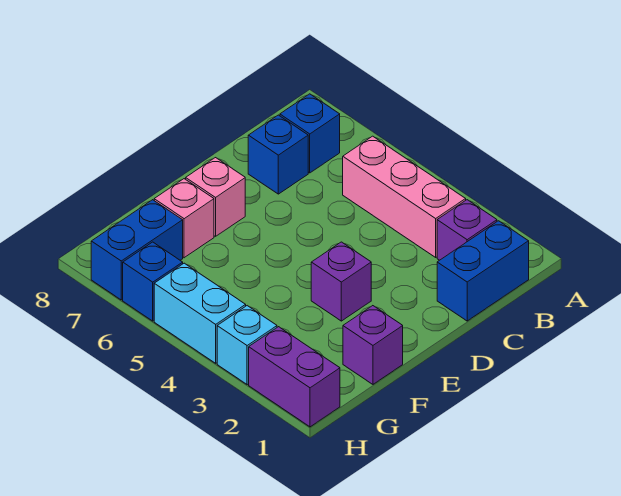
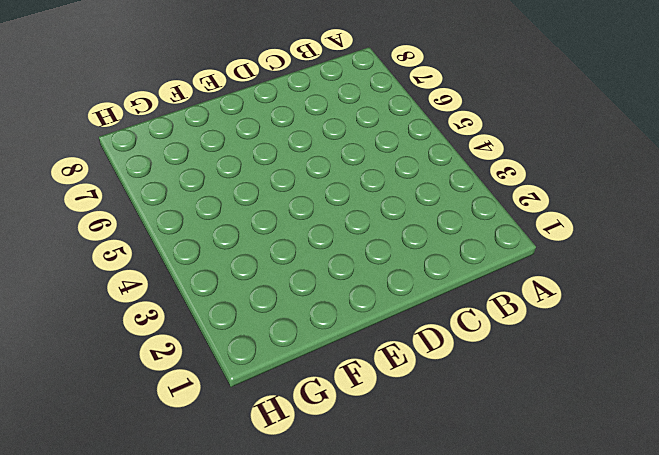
none -> blue 1x2 brick [437,221,529,321]
none -> purple 1x1 brick [437,200,497,260]
none -> pink 1x3 brick [343,136,466,257]

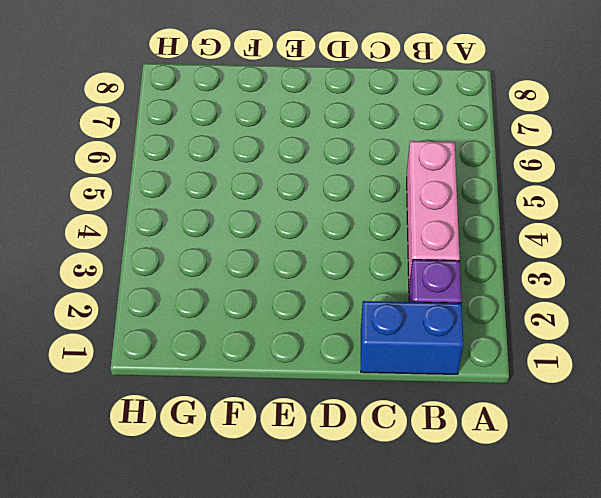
none -> blue 1x1 brick [280,94,340,173]
none -> blue 1x1 brick [248,115,308,194]
none -> purple 1x1 brick [311,242,371,321]

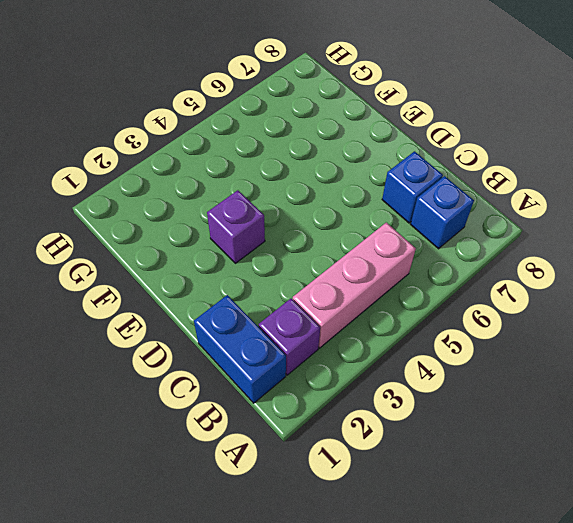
none -> pink 1x1 brick [186,158,245,236]
none -> purple 1x1 brick [343,306,403,384]
none -> pink 1x1 brick [154,179,214,258]

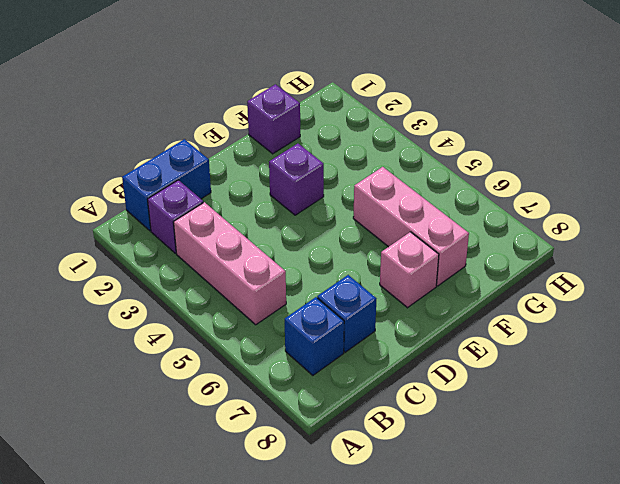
pink 1x3 brick [353,167,469,286] -> pink 1x1 brick [154,179,214,258]
none -> blue 1x2 brick [91,200,183,300]
none -> purple 1x2 brick [249,327,340,427]
none -> cyan 1x1 brick [217,306,277,385]

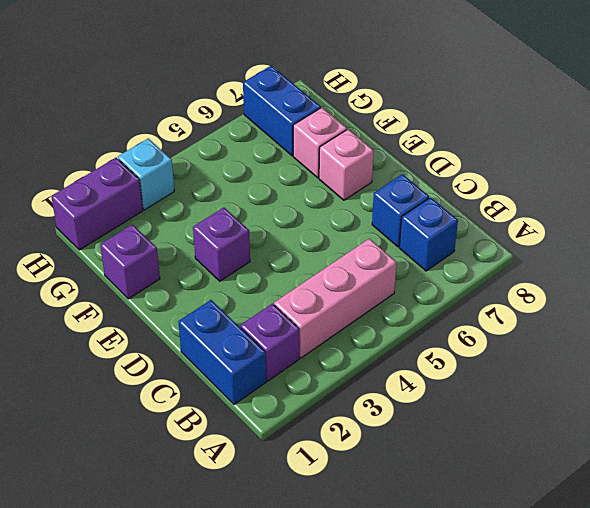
none -> cyan 1x2 brick [154,263,246,363]
none -> blue 1x1 brick [123,242,183,321]

